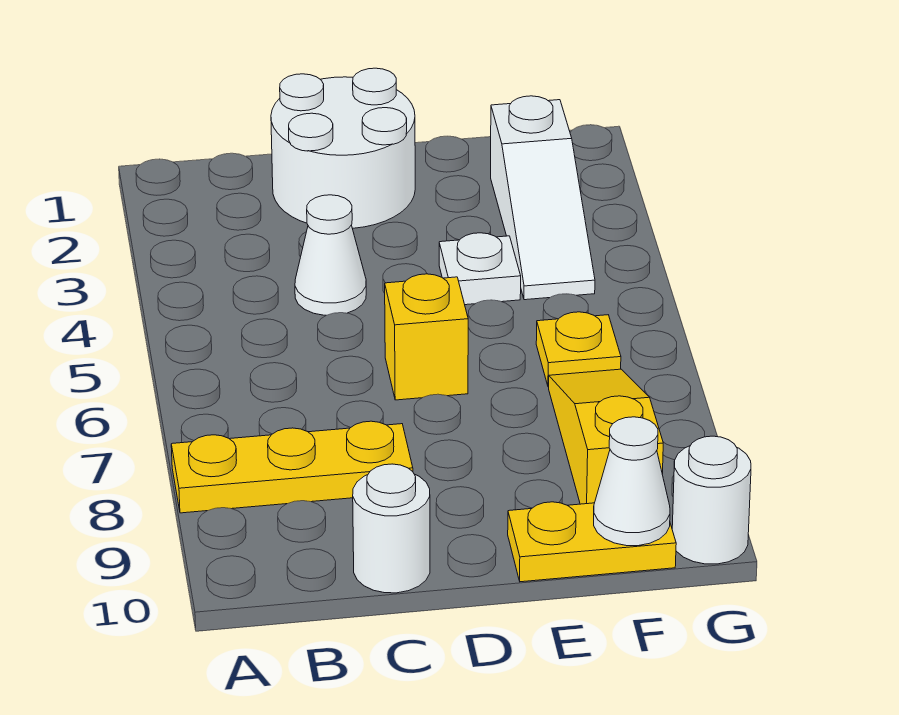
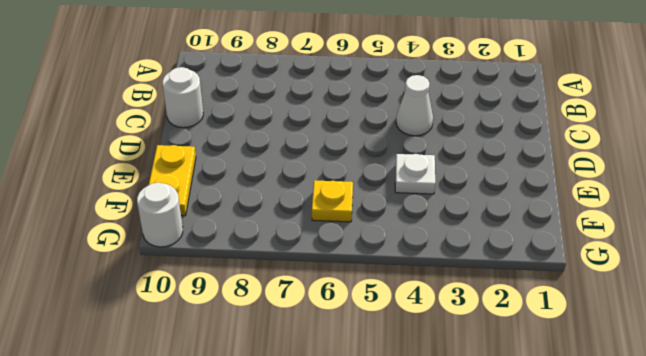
none -> yellow 1x3 plate [171,421,413,513]
none -> white 2x2 round brick [271,68,415,228]
none -> yellow 1x1 brick [385,274,468,400]

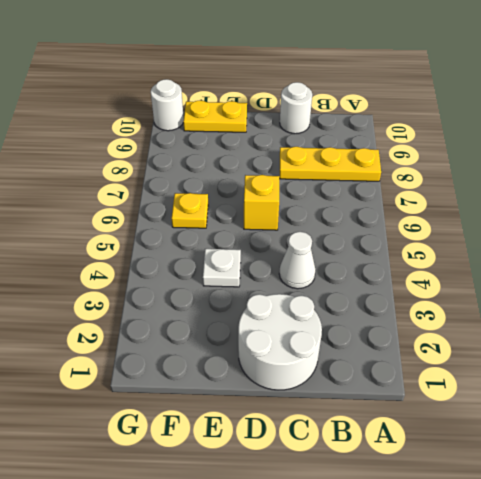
none -> white 1x3 slope [491,96,595,300]
none -> yellow 1x3 slope [549,369,663,504]
none -> white 1x1 cone [594,417,670,546]

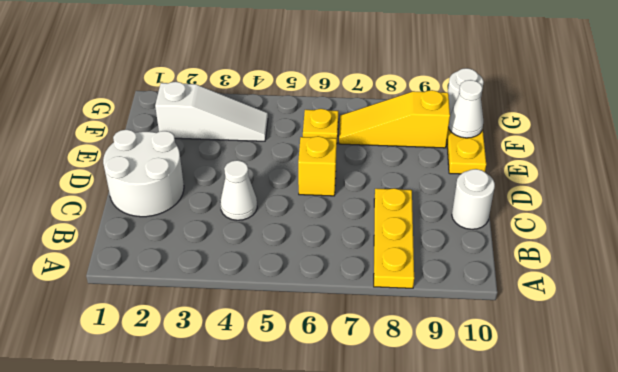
none -> white 1x1 plate [439,233,521,305]

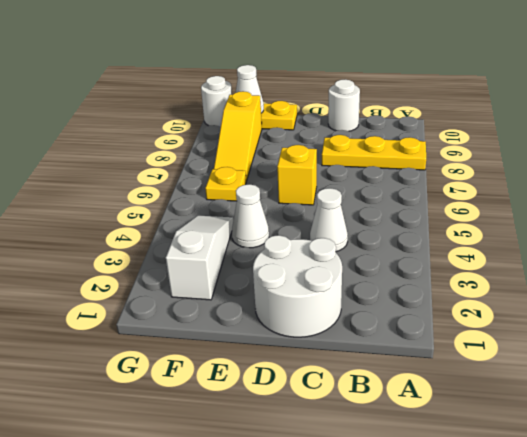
white 1x1 cone [232,184,269,248] -> white 1x1 plate [439,233,521,305]

